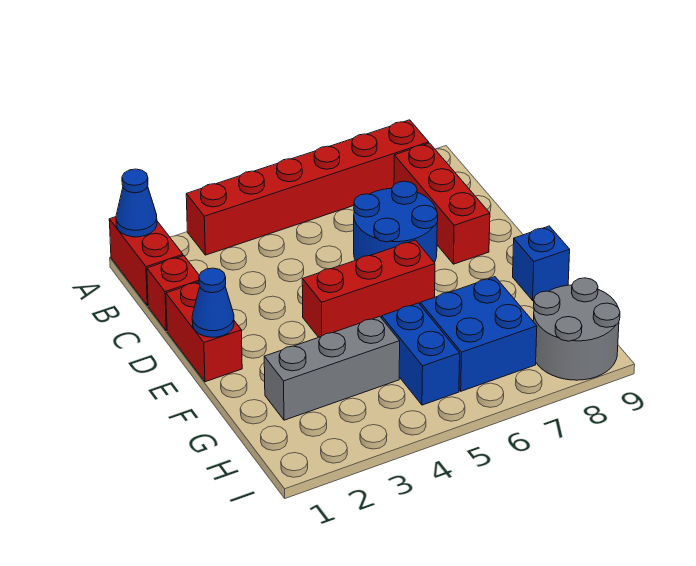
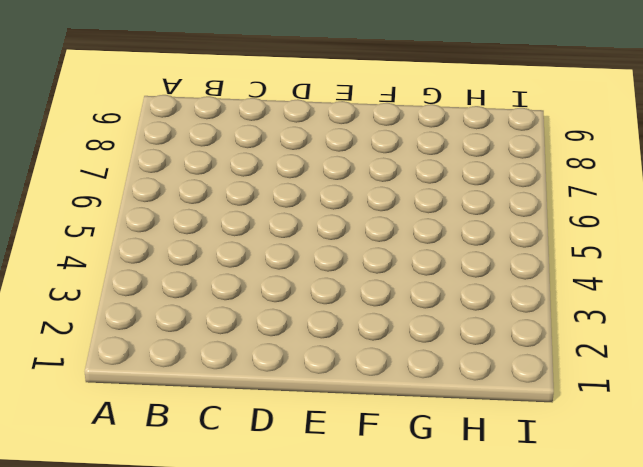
none -> red 1x2 brick [109,217,183,306]
none -> red 1x6 brick [186,120,429,255]
none -> red 1x3 brick [394,143,490,264]

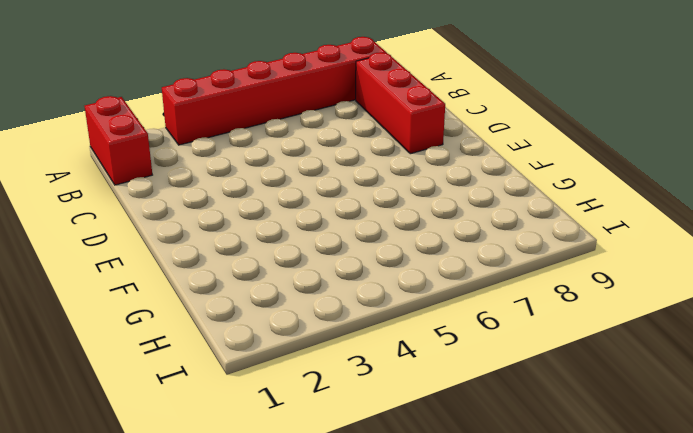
none -> red 1x1 brick [147,256,199,331]
none -> blue 2x2 round brick [354,181,438,263]
none -> red 1x2 brick [166,282,242,382]

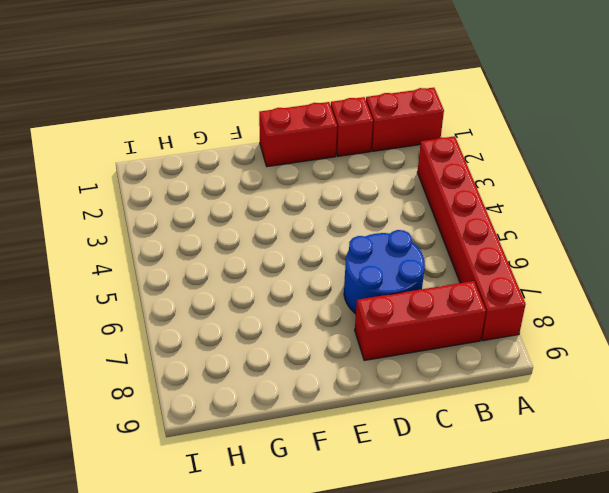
none -> red 1x3 brick [302,240,435,337]
none -> blue 1x1 brick [513,226,570,300]
none -> grey 1x3 brick [264,316,400,420]

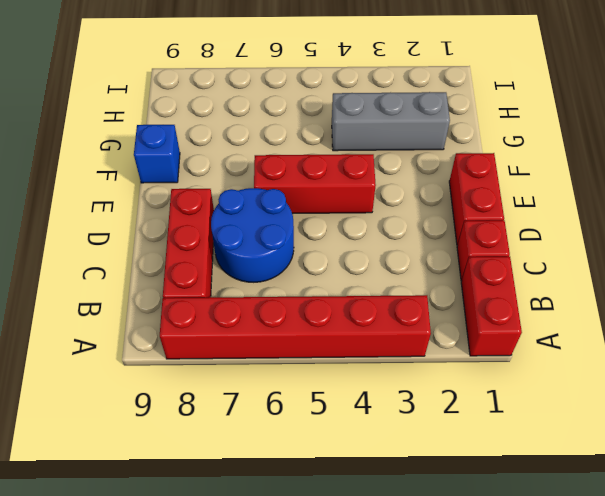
none -> blue 1x2 brick [382,303,460,405]
none -> blue 2x2 brick [420,277,537,391]
none -> grey 2x2 round brick [533,278,620,380]

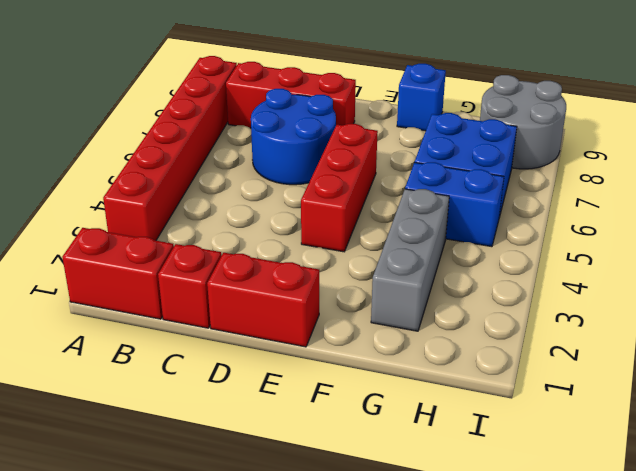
none -> blue 1x1 cone [116,169,157,237]
none -> blue 1x1 cone [192,268,234,337]

